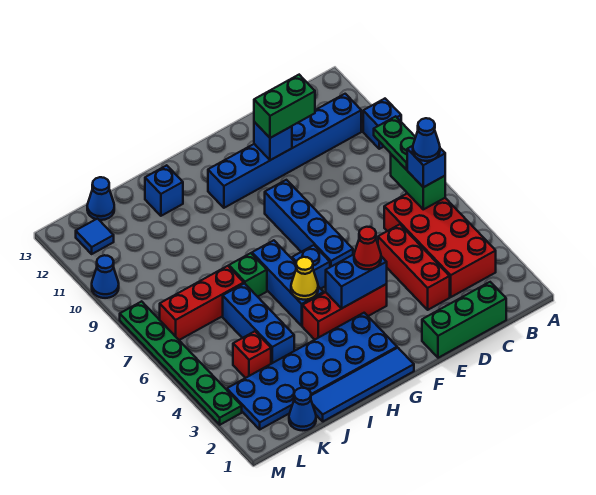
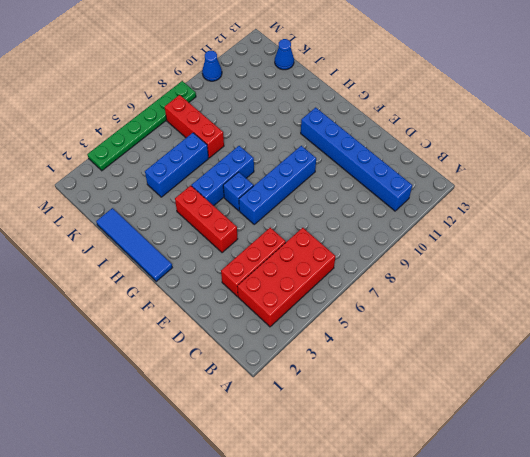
none -> blue 1x1 brick [363,99,401,149]
none -> green 1x3 brick [422,282,506,358]
none -> blue 2x6 plate [227,313,397,429]
none -> green 1x1 brick [229,253,267,297]

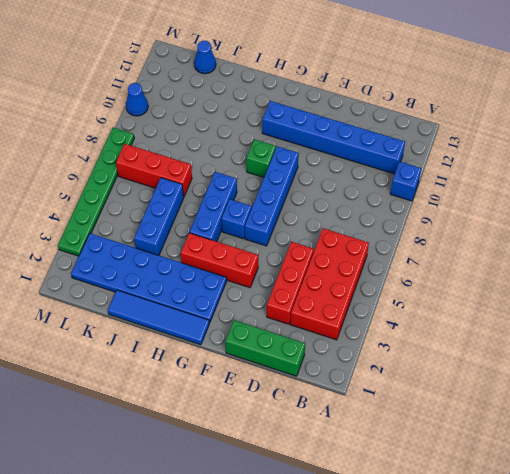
green 1x1 brick [246,139,276,177] -> green 1x1 brick moved to [229,253,267,297]
none -> blue 1x1 brick [145,165,183,216]
none -> blue 1x1 cone [289,388,316,430]
none -> red 1x1 brick [233,331,271,378]
none -> blue 1x1 tile [76,219,114,254]

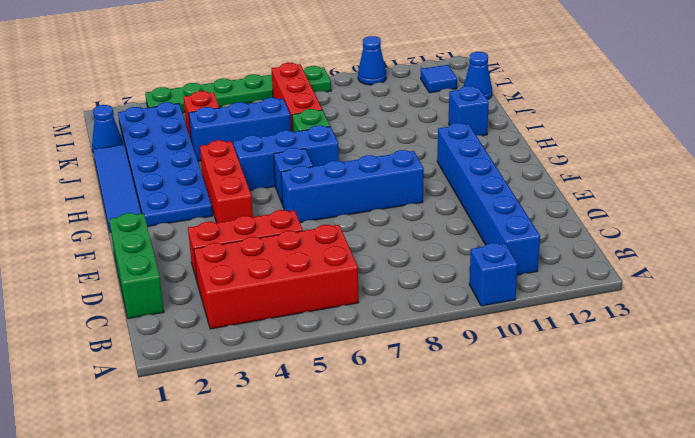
none -> green 1x2 brick [391,154,445,209]
none -> blue 1x1 brick [254,122,292,160]
none -> blue 1x2 brick [326,254,387,308]
none -> yellow 1x1 cone [291,257,318,300]

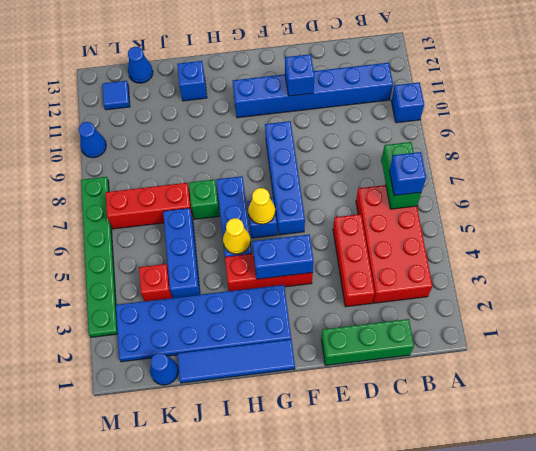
yellow 1x1 cone [248,188,275,224] -> none
none -> green 1x2 plate [374,116,416,170]
none -> green 1x2 brick [254,75,315,138]
none -> red 1x1 cone [354,227,381,269]
none -> blue 1x1 cone [413,118,440,161]

